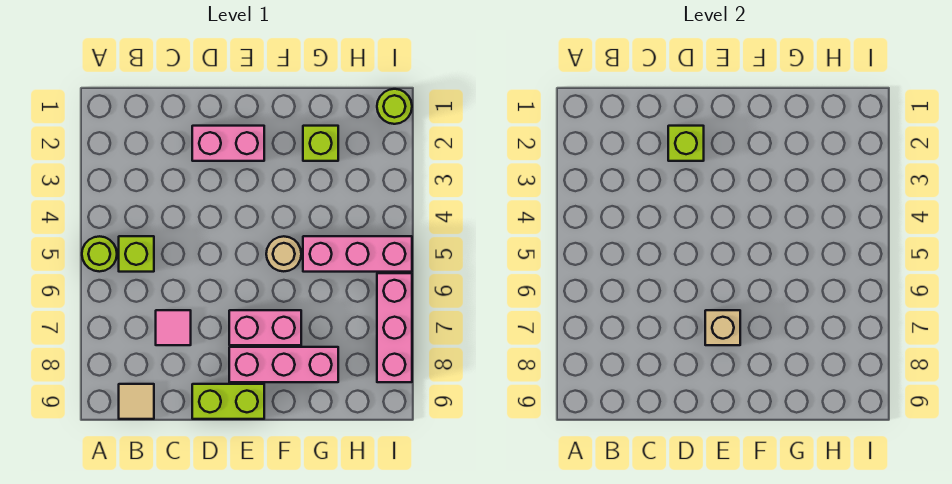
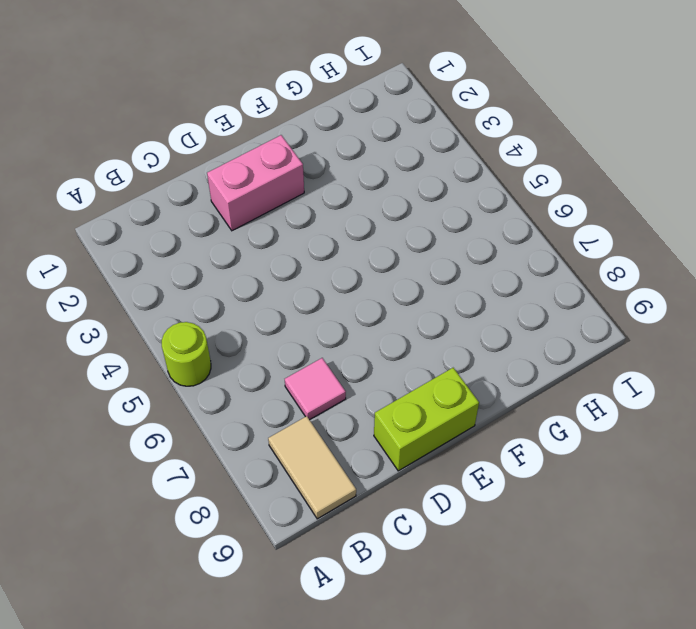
tan 1x2 tile [268,416,356,519] -> tan 1x1 tile [119,384,154,419]
none -> lime 1x1 brick [119,236,154,272]
none -> pink 1x2 brick [229,310,301,345]
none -> pink 1x3 brick [229,347,338,382]

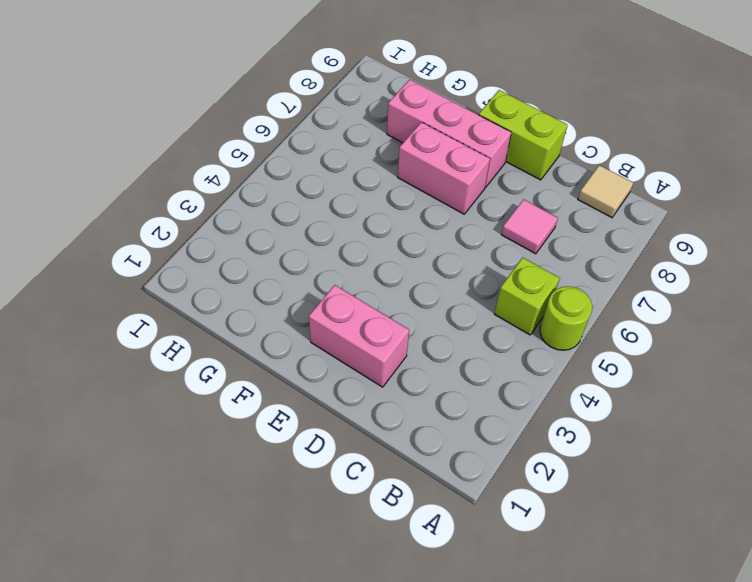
none -> tan 1x1 round brick [266,236,301,271]
none -> lime 1x1 brick [303,126,338,161]
none -> pink 1x3 brick [303,236,412,272]

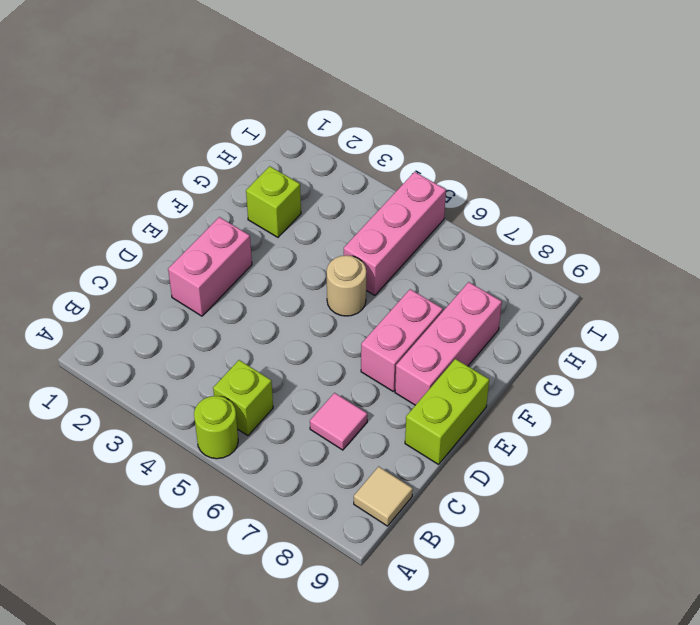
none -> lime 1x1 round brick [377,89,412,124]
none -> pink 1x3 brick [377,273,412,382]
none -> lime 1x1 brick [668,126,704,161]

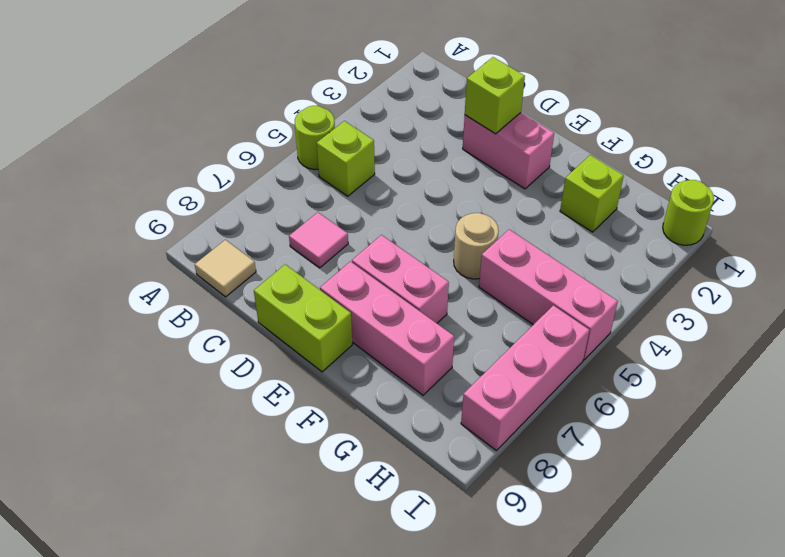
none -> tan 1x1 brick [705,310,740,345]

